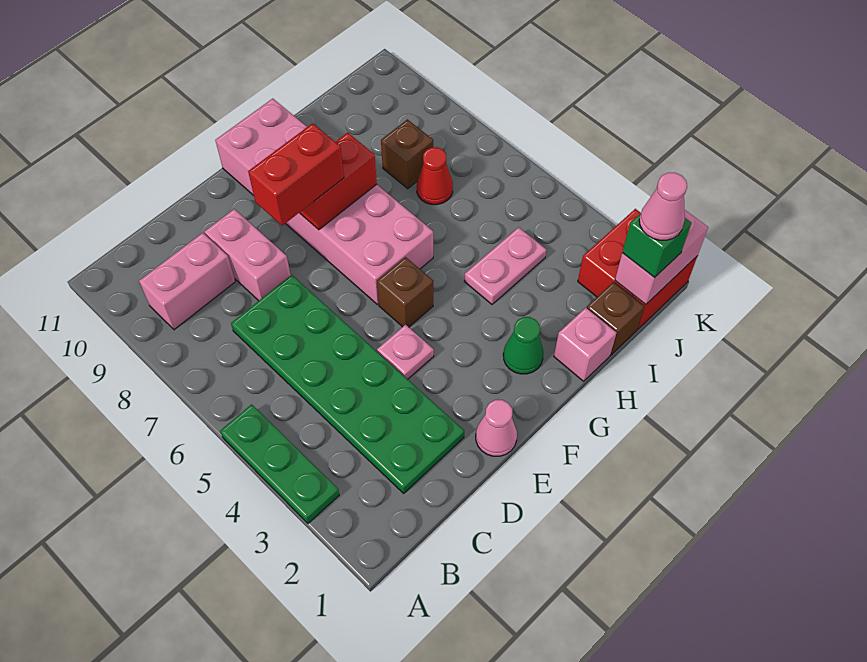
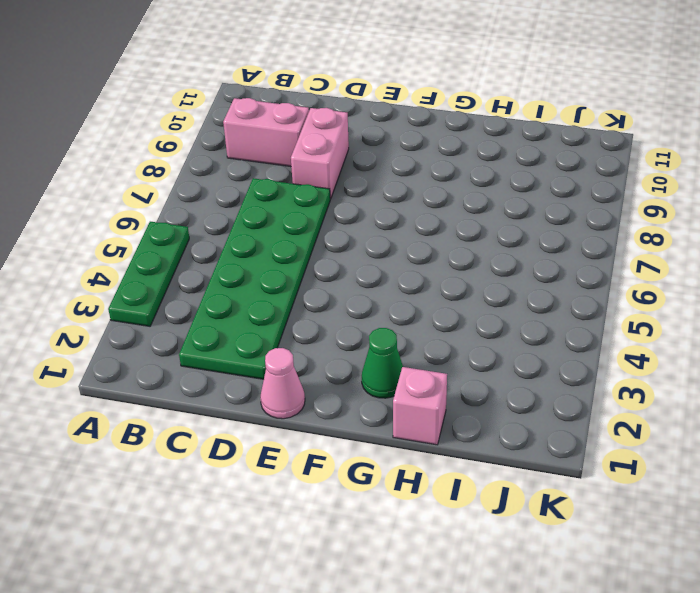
none -> pink 1x1 plate [377,324,434,379]
none -> brown 1x1 brick [377,257,433,327]
none -> pink 2x6 brick [215,99,433,305]

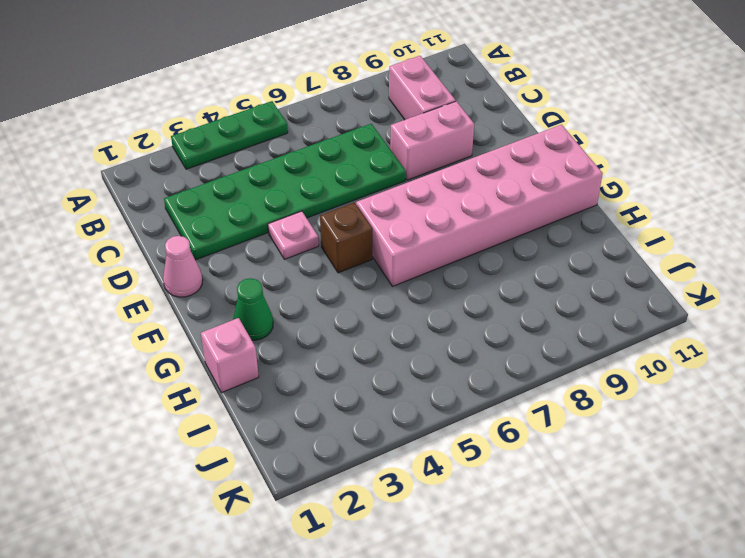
none -> pink 1x2 plate [464,227,546,304]
none -> brown 1x1 brick [587,282,644,355]
none -> red 1x1 cone [417,147,453,205]

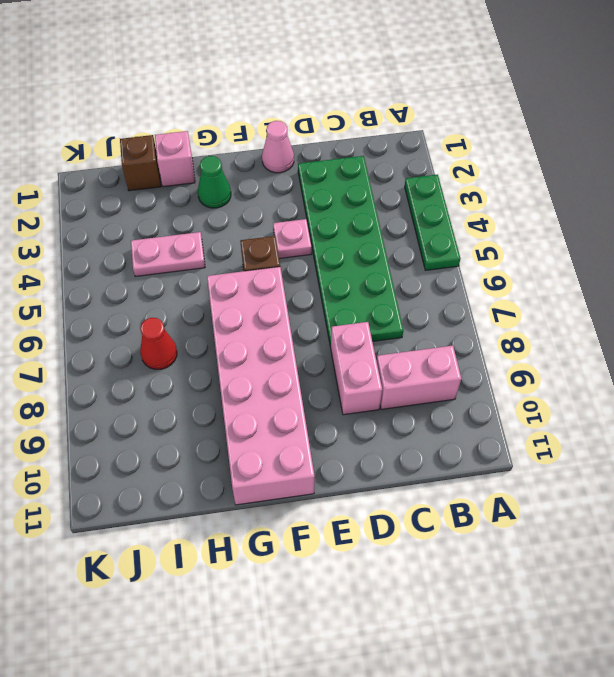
none -> brown 1x1 brick [381,119,433,189]
none -> red 2x2 brick [578,209,697,330]
none -> red 1x2 brick [299,133,377,230]

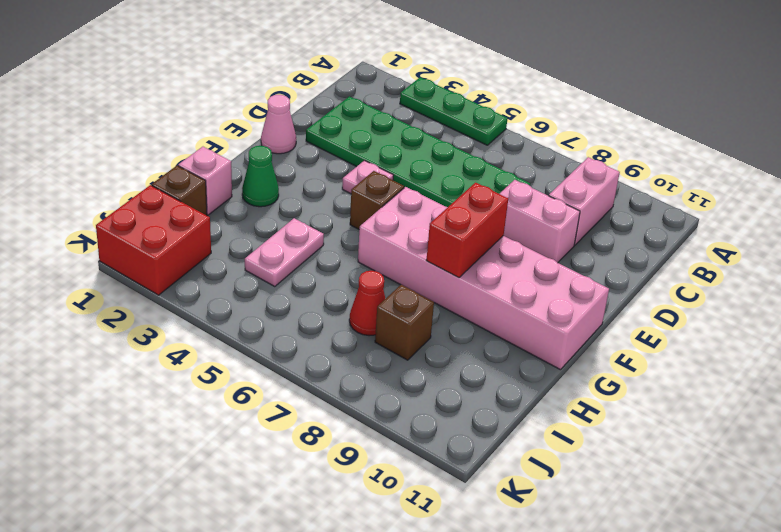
none -> pink 1x2 brick [615,210,708,305]
none -> red 1x2 brick [248,123,344,226]
none -> green 1x1 brick [622,213,691,278]

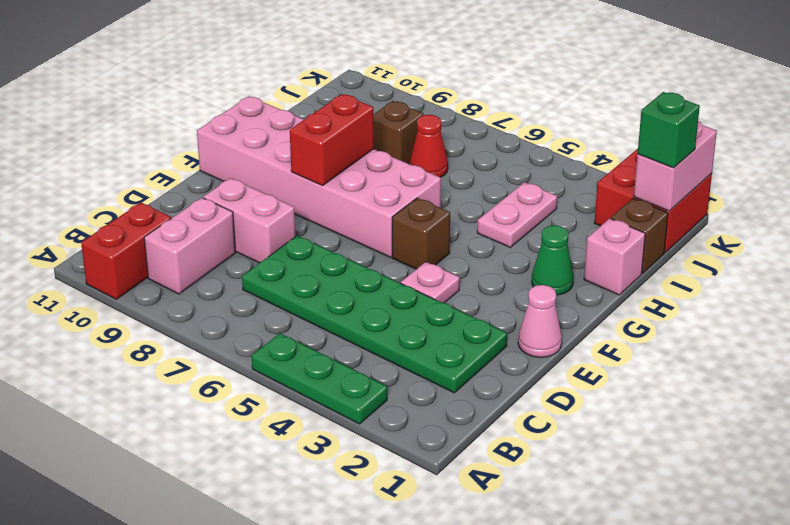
red 1x2 brick [81,202,171,299] -> red 1x2 brick moved to [248,123,344,226]
none -> pink 1x1 cone [639,173,687,240]

